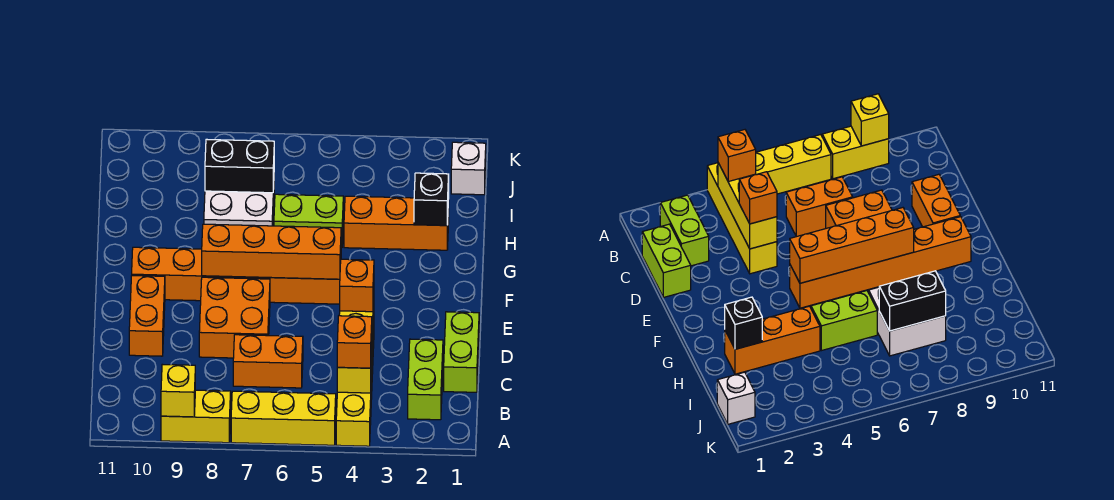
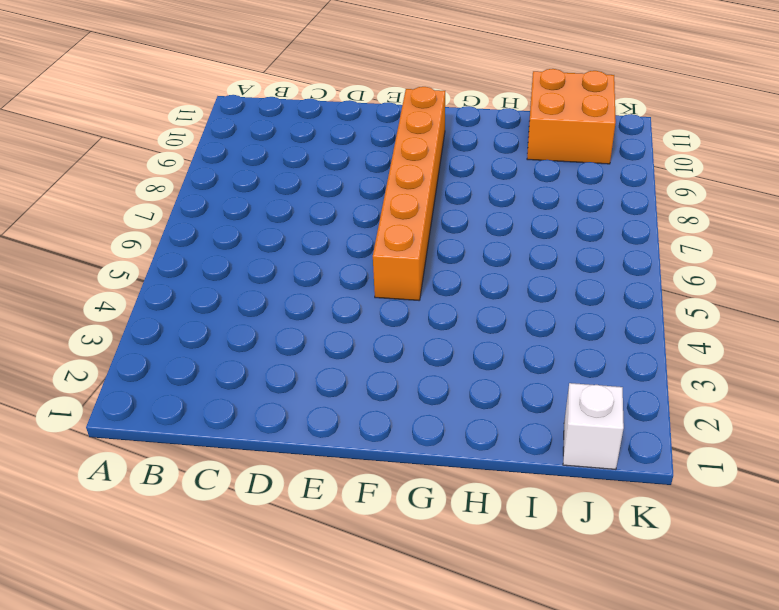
orange 2x2 brick [527,69,616,164] -> orange 2x2 brick moved to [199,277,270,358]
none -> yellow 1x4 brick [336,323,374,446]
none -> yellow 1x3 brick [231,391,336,445]
none -> yellow 1x2 brick [161,390,231,443]

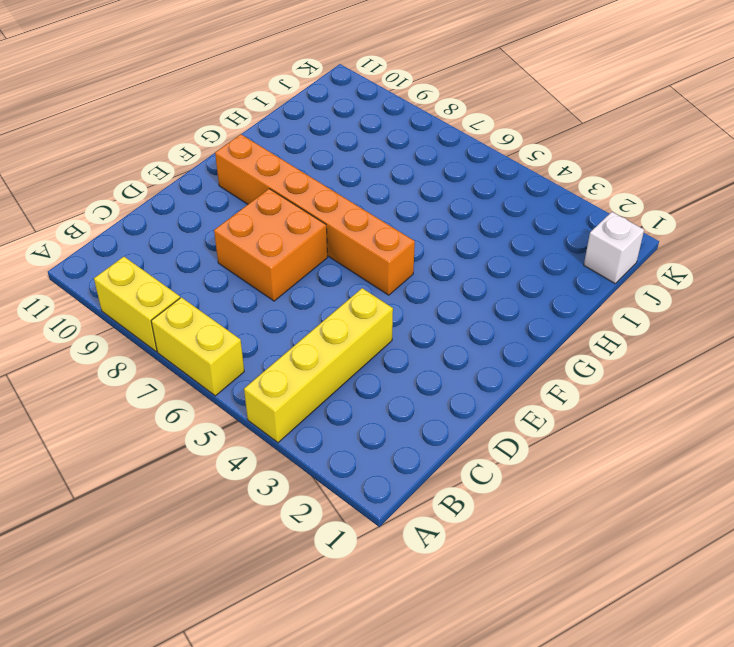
yellow 1x2 brick [151,297,244,396] -> yellow 1x3 brick [231,391,336,445]
none -> lime 1x2 brick [408,339,443,420]
none -> lime 1x2 brick [444,312,479,392]
none -> orange 1x2 brick [233,335,303,388]

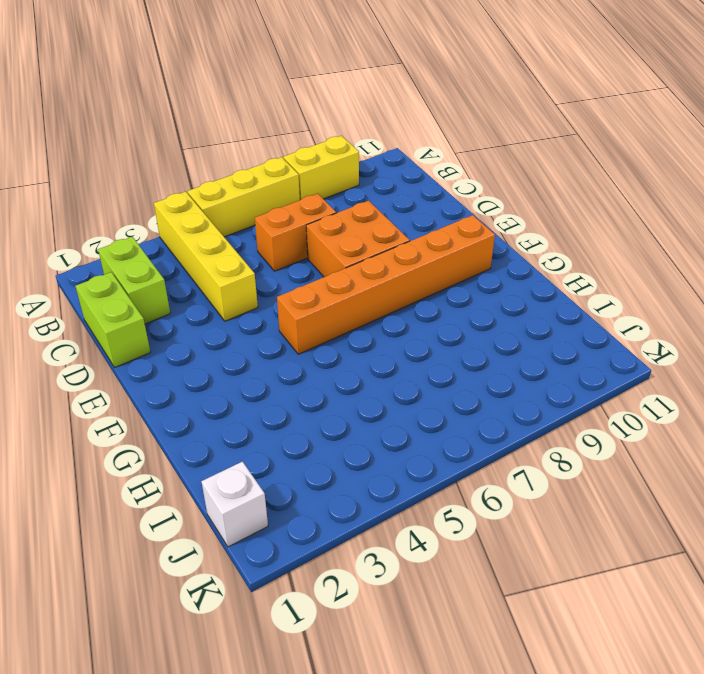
none -> orange 1x2 brick [129,276,165,356]
none -> orange 1x3 brick [344,196,449,250]
none -> lime 1x2 brick [274,194,343,248]

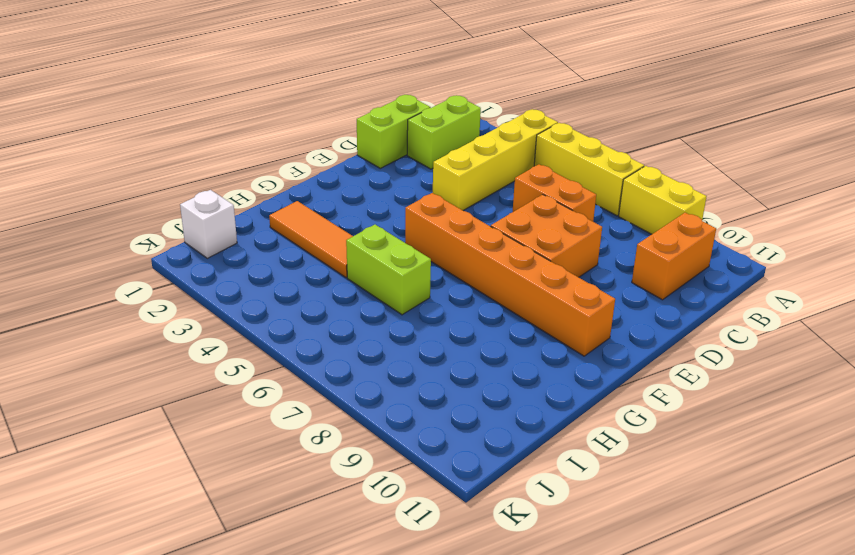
orange 1x2 brick [632,213,716,300] -> orange 1x2 brick moved to [129,276,165,356]
orange 1x3 tile [269,201,353,278] -> orange 1x3 brick [344,196,449,250]
none -> white 2x2 brick [204,189,274,226]
none -> yellow 1x1 brick [161,364,195,417]
none -> yellow 1x3 brick [337,298,374,393]

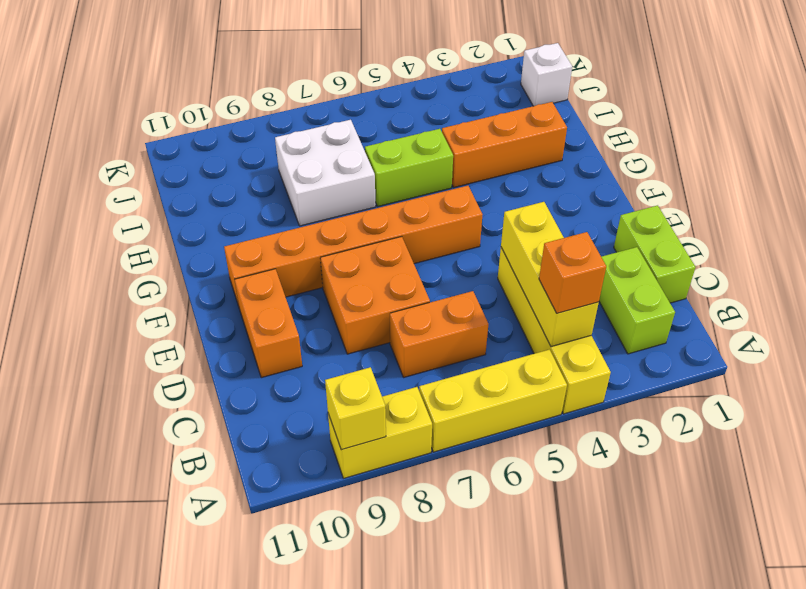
none -> orange 1x4 brick [202,224,341,279]
none -> black 1x1 brick [414,173,449,225]
none -> black 1x2 brick [205,139,274,193]

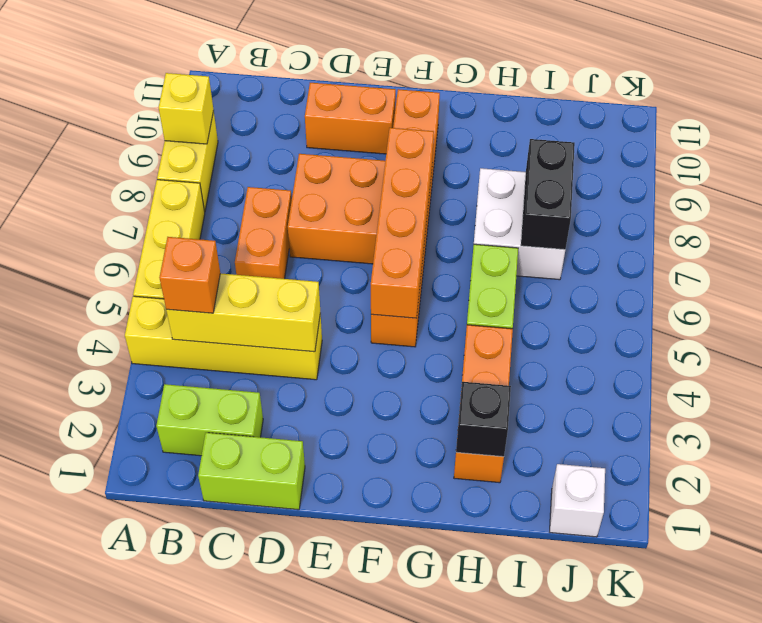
none -> orange 1x1 brick [340,259,374,312]

